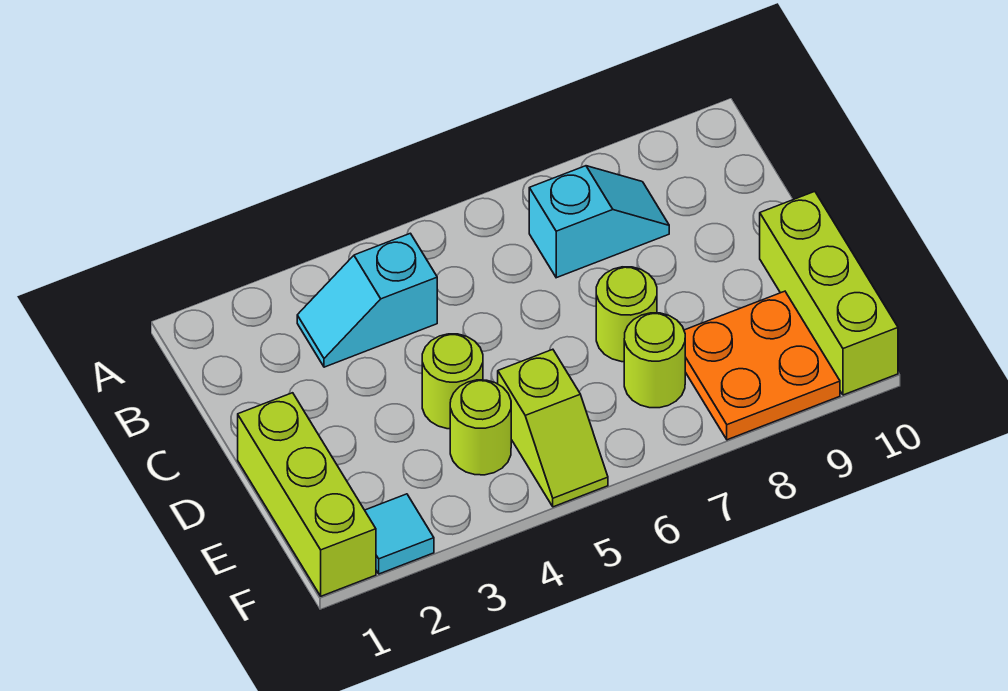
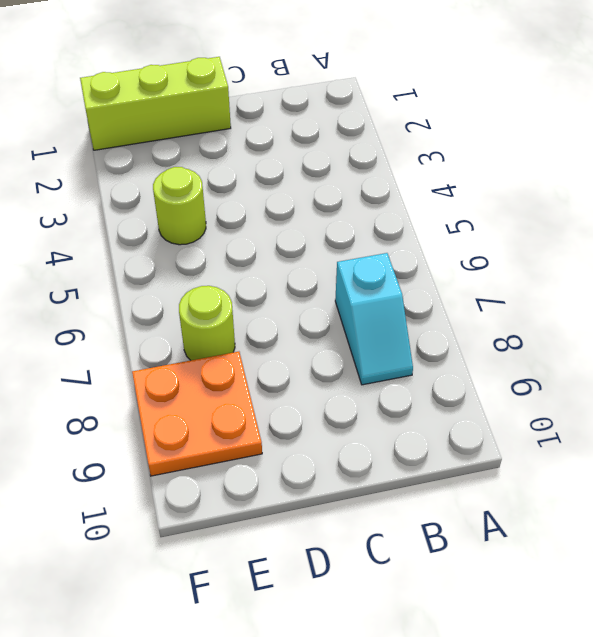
none -> cyan 1x2 slope [297,233,437,367]
none -> lime 1x1 round brick [422,334,483,429]

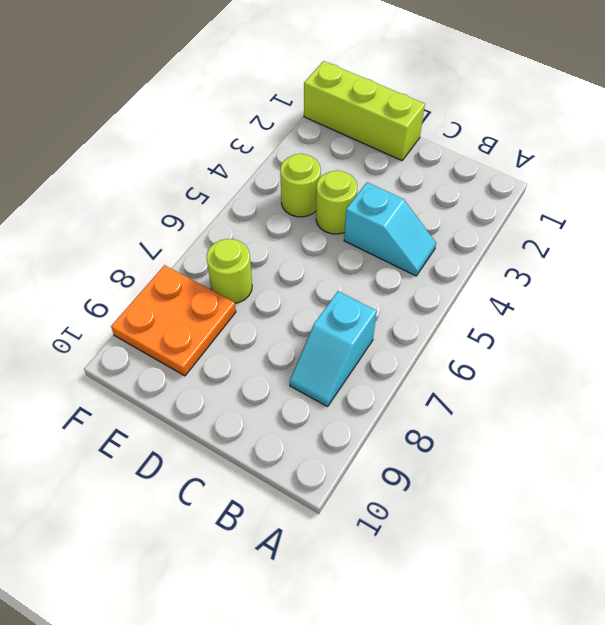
cyan 1x2 slope [344,182,436,276] -> cyan 1x2 slope turned to [297,233,437,367]
none -> lime 1x1 round brick [596,267,657,362]
none -> lime 1x3 brick [760,191,898,395]

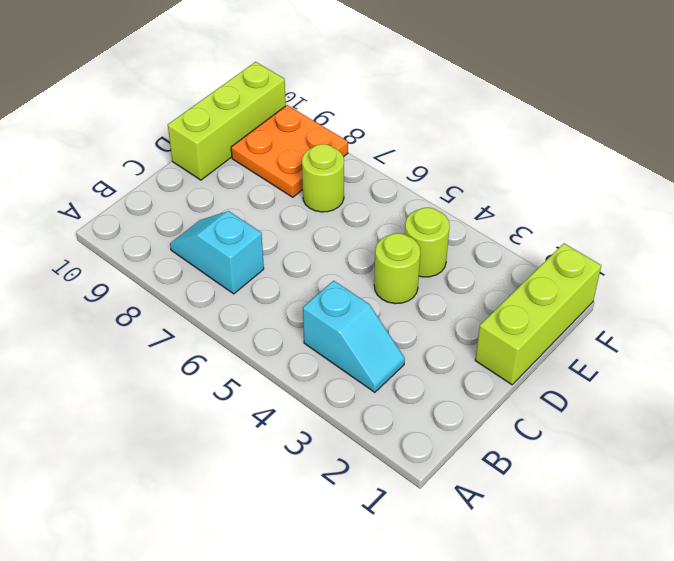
none -> lime 1x1 round brick [596,267,657,362]
none -> lime 1x2 slope [498,349,608,507]

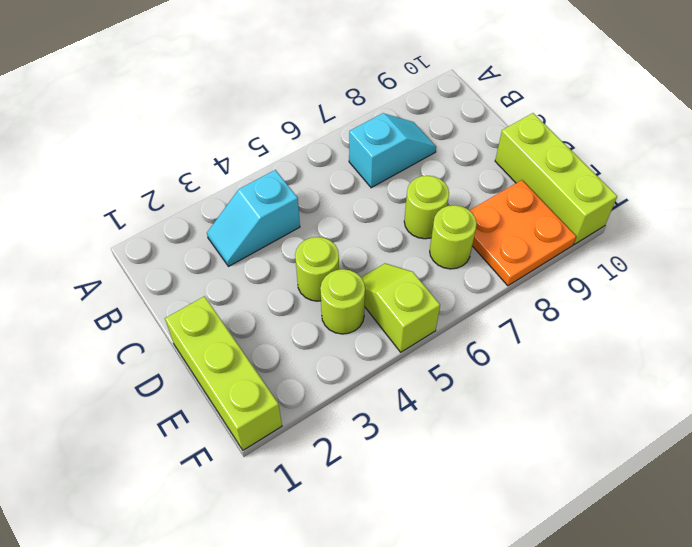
lime 1x2 slope [361,263,440,352] -> lime 1x2 slope turned to [498,349,608,507]
none -> cyan 1x1 tile [365,494,434,574]

